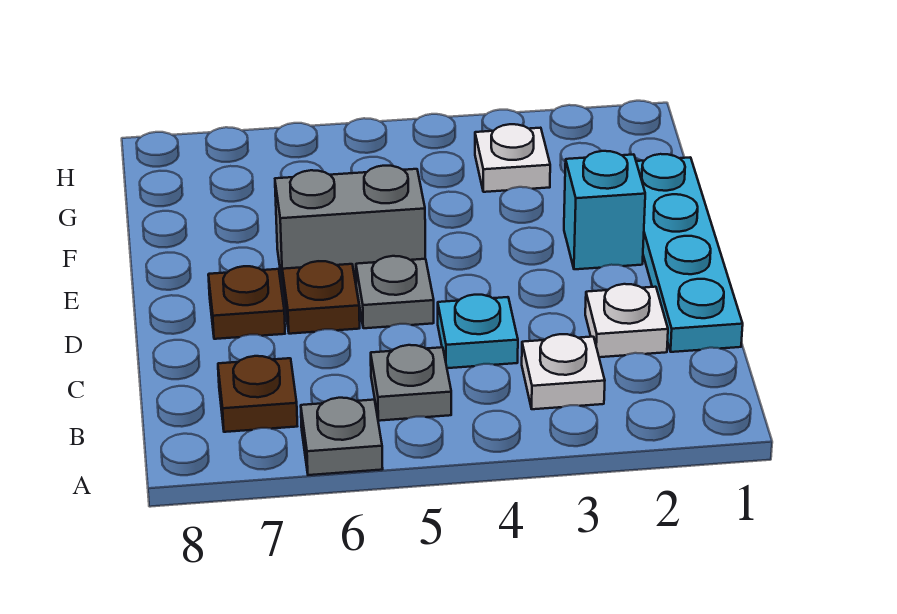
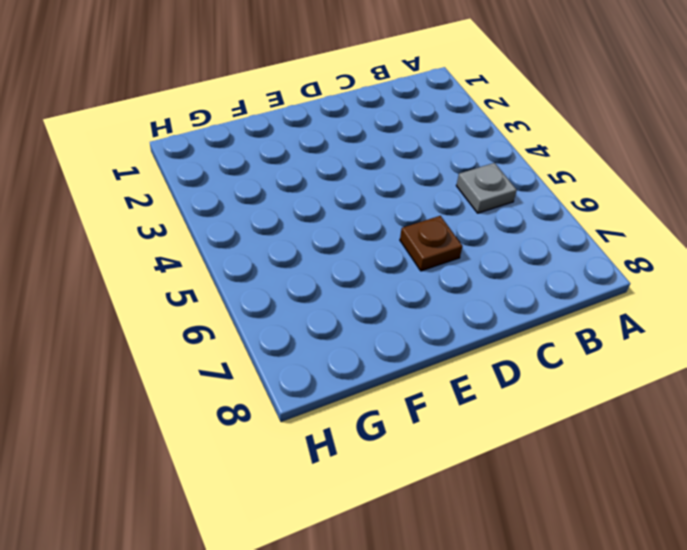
none -> grey 1x1 plate [301,398,383,475]
none -> white 1x1 plate [522,334,605,409]
none -> brown 1x1 plate [218,356,297,432]

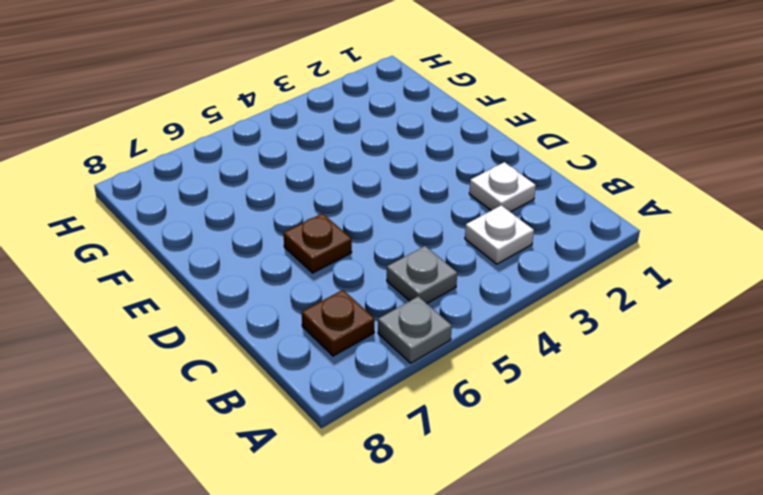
none -> cyan 1x4 plate [636,154,743,352]
none -> cyan 1x1 plate [438,295,518,368]
none -> grey 1x1 plate [356,256,434,328]

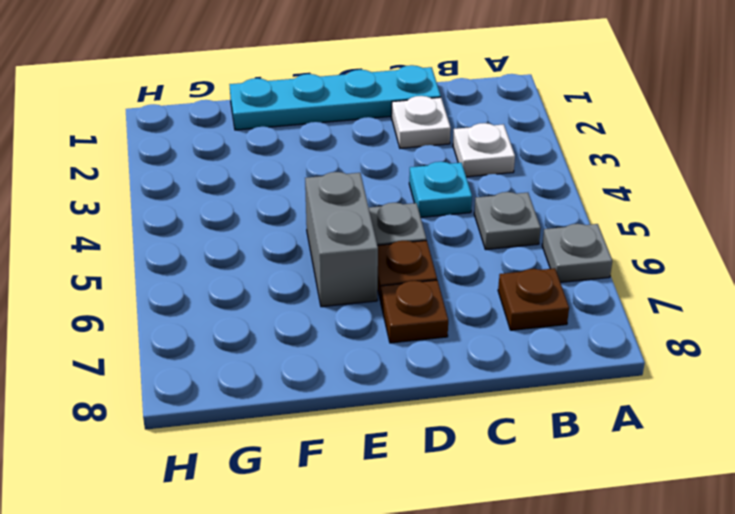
none -> cyan 1x1 brick [564,151,645,269]
none -> white 1x1 plate [475,124,550,192]

